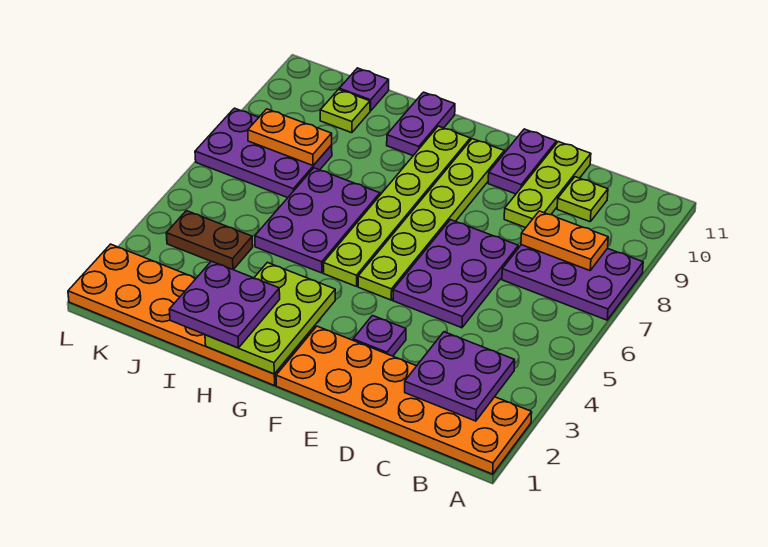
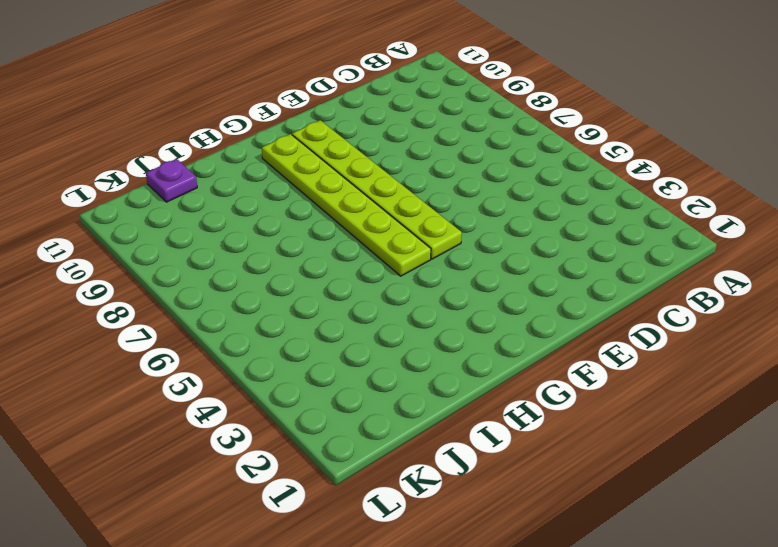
none -> orange 2x6 plate [276,326,532,474]
none -> purple 2x3 plate [502,245,643,320]
none -> lime 1x1 plate [557,177,608,222]

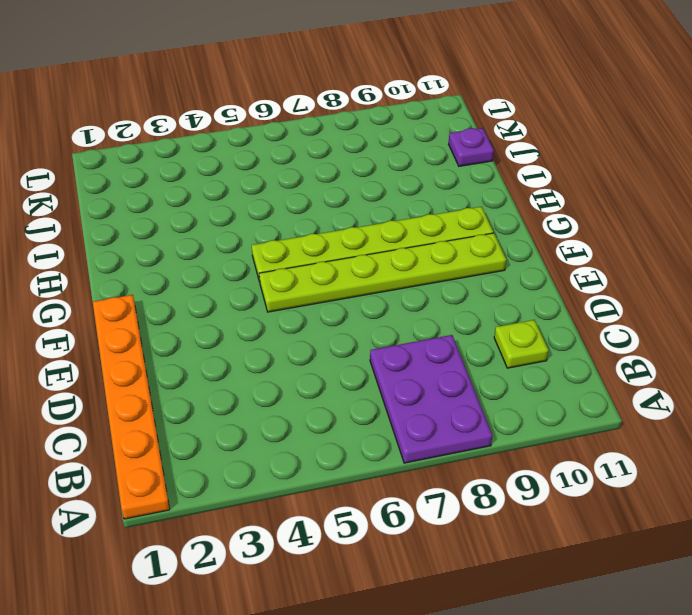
orange 1x6 plate [93,295,170,519] -> orange 2x6 plate [276,326,532,474]
none -> purple 2x3 plate [393,220,518,328]
none -> lime 1x3 plate [504,142,591,228]
none -> purple 1x1 plate [353,316,406,356]

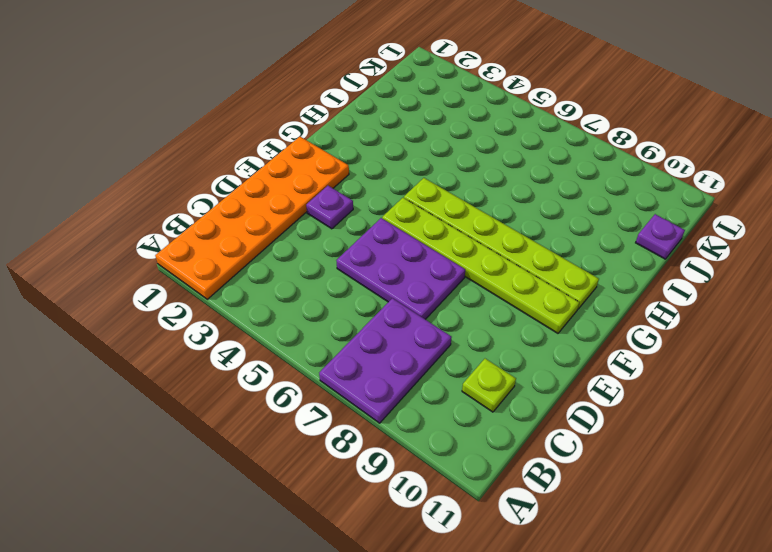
none -> lime 1x3 plate [504,142,591,228]
none -> purple 1x2 plate [488,129,556,194]
none -> orange 2x6 plate [68,244,315,386]

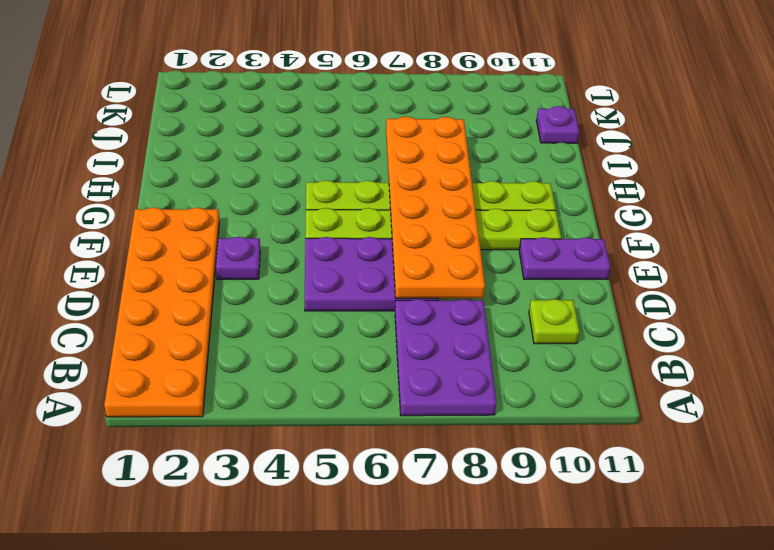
orange 2x6 plate [386,116,485,298] -> orange 2x6 plate moved to [68,244,315,386]
none -> lime 1x3 plate [504,142,591,228]
none -> purple 2x3 plate [255,168,380,273]
none -> purple 1x2 plate [387,92,455,155]

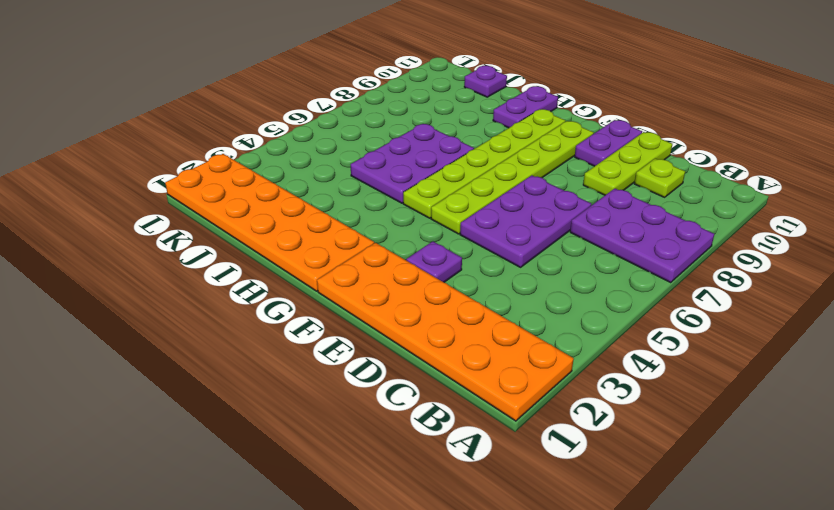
none -> brown 1x2 plate [166,211,253,270]
none -> purple 2x3 plate [195,108,332,198]
none -> lime 1x1 plate [320,89,370,133]

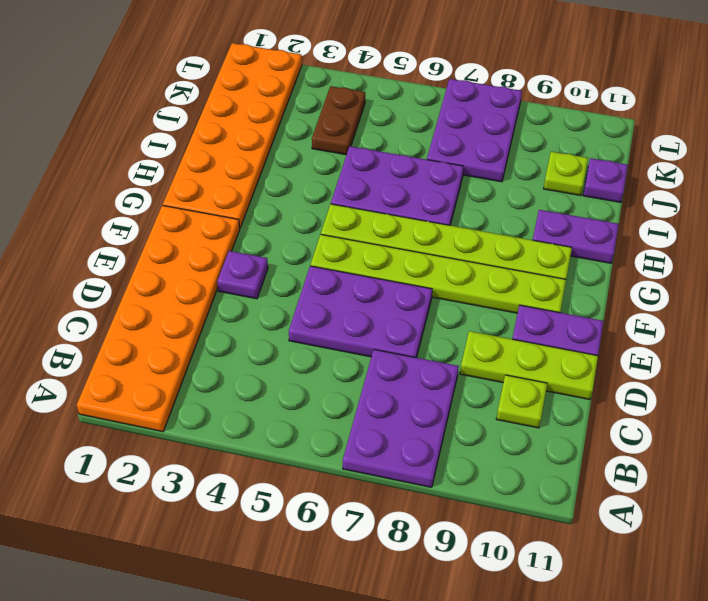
none -> purple 2x2 plate [405,332,515,421]
none -> orange 1x2 plate [521,211,608,270]
none -> lime 2x3 plate [205,262,335,374]

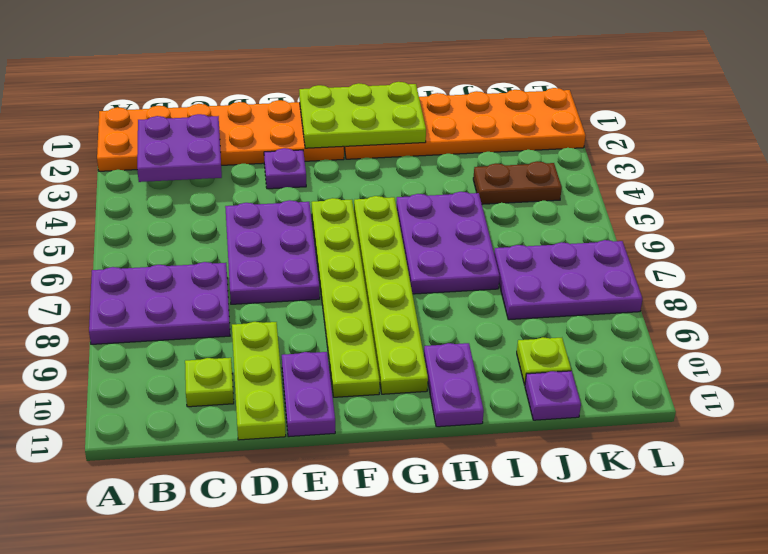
lime 2x3 plate [299,82,426,148] -> lime 2x3 plate turned to [205,262,335,374]
none -> orange 1x2 plate [521,211,608,270]
none -> orange 1x2 plate [248,109,332,165]
none -> purple 2x2 plate [169,261,280,348]

